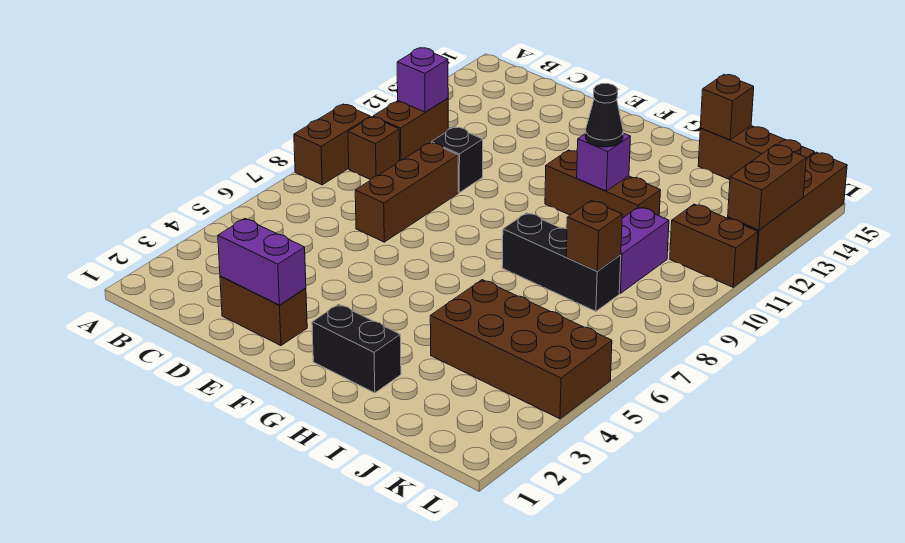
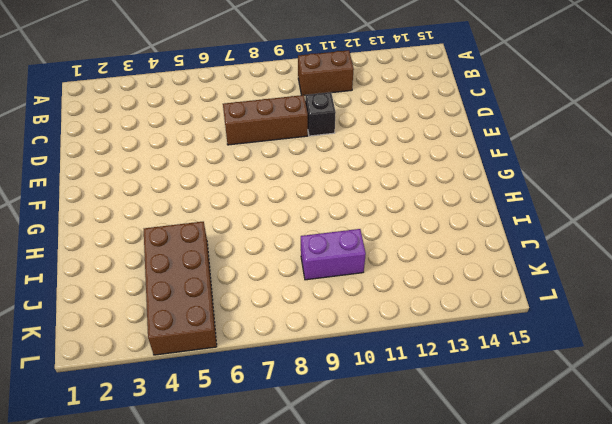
none -> brown 1x2 brick [294,104,370,185]
none -> brown 1x1 brick [348,117,400,180]
none -> brown 1x2 brick [220,276,307,346]

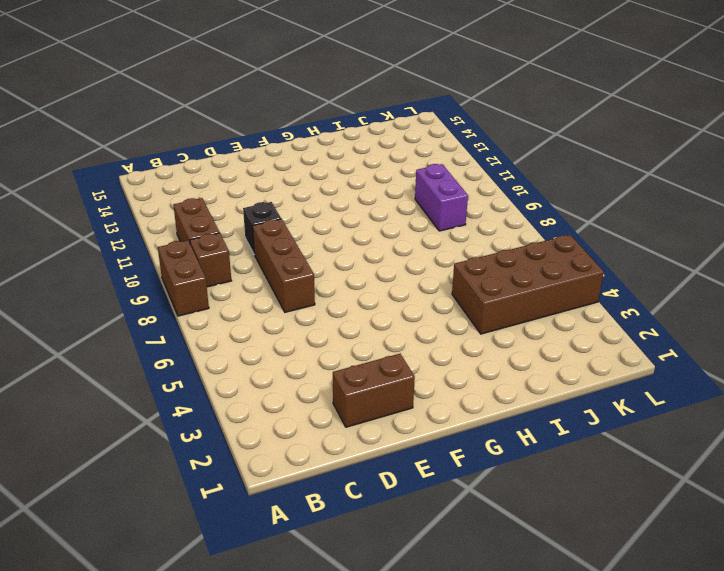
none -> black 1x2 brick [312,304,401,393]
none -> brown 1x3 brick [545,150,661,218]
none -> black 1x3 brick [502,213,621,311]

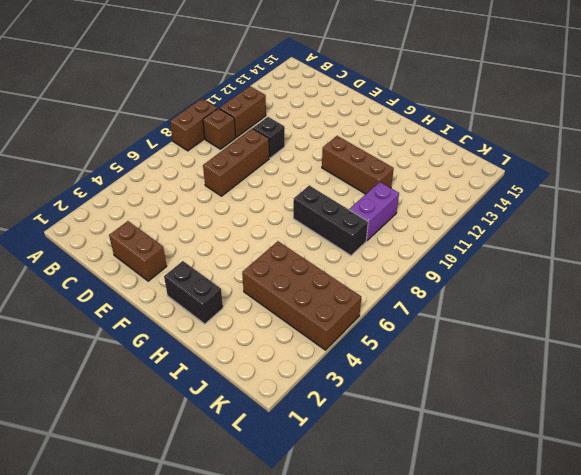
none -> brown 1x3 brick [698,126,815,180]
none -> brown 1x2 brick [670,204,758,287]
none -> brown 1x4 brick [728,152,847,270]

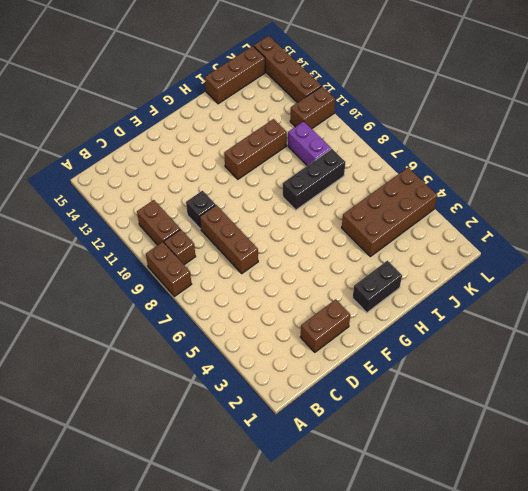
none -> purple 1x1 brick [397,48,448,112]
none -> purple 1x2 brick [218,219,306,305]
none -> purple 1x1 brick [577,133,631,191]

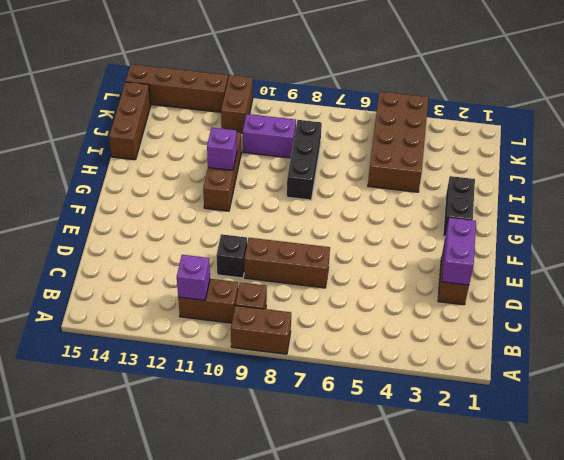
none -> brown 1x1 brick [700,75,754,140]
none -> brown 1x1 brick [566,201,622,271]
none -> brown 1x2 brick [728,145,806,230]

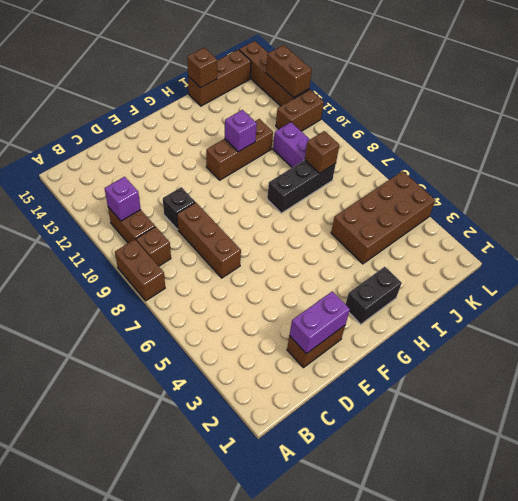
none -> black 1x1 cone [585,84,623,147]

